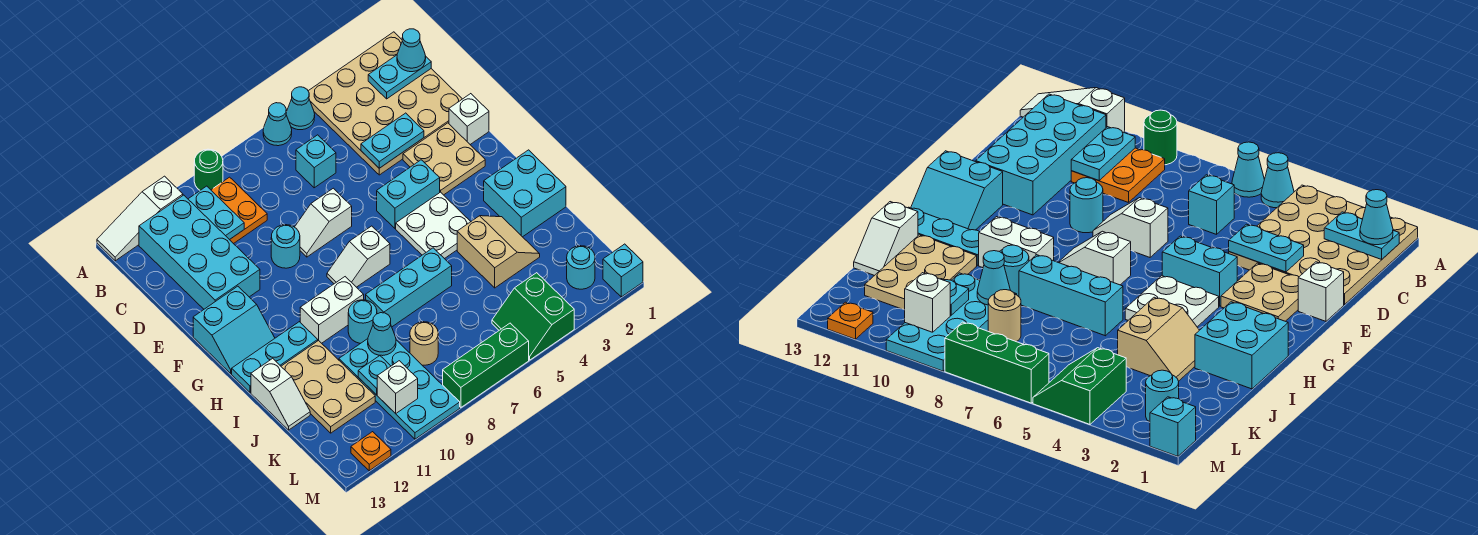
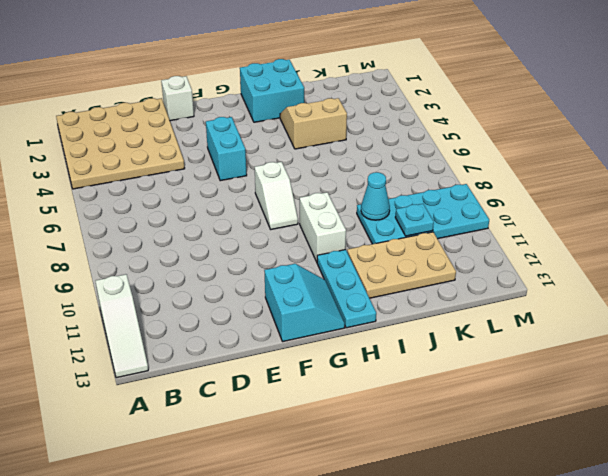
none -> cyan 1x1 cone [286,87,315,130]
none -> cyan 1x1 cone [263,103,292,146]
none -> green 1x1 round brick [194,149,223,190]
none -> orange 2x2 plate [211,177,267,244]

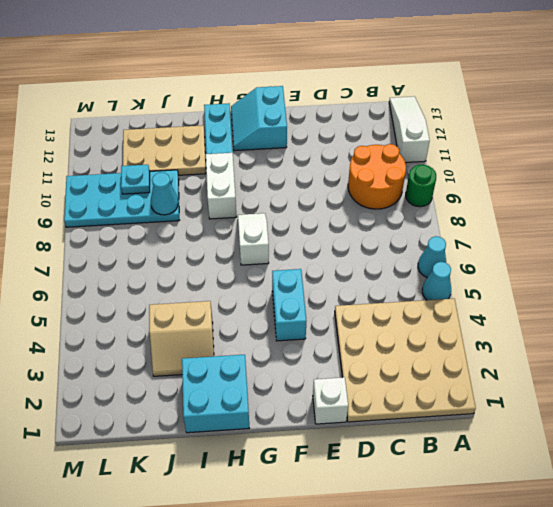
orange 2x2 round brick [348,144,406,209] -> orange 2x2 plate [211,177,267,244]
none -> cyan 2x4 brick [139,195,260,309]
none -> cyan 1x1 brick [296,135,336,188]
none -> tan 2x2 plate [403,123,485,195]
none -> white 1x2 slope [295,188,352,257]

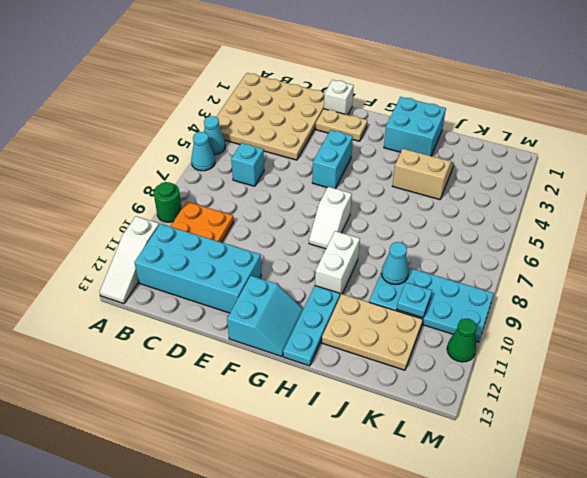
tan 1x2 plate [316,109,367,141] -> tan 2x2 plate [403,123,485,195]
green 1x1 cone [447,319,476,362] -> none
none -> white 1x2 slope [295,188,352,257]
none -> cyan 1x1 round brick [271,225,300,268]
none -> white 2x2 plate [396,192,471,259]
none -> cyan 1x3 brick [366,248,452,327]

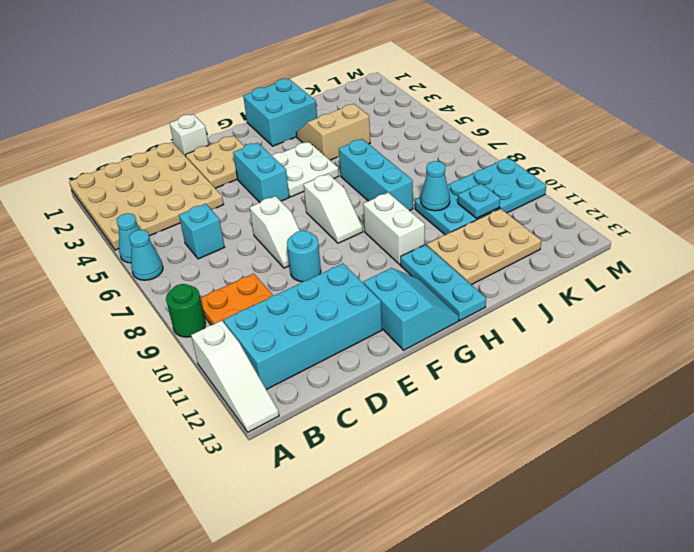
none -> cyan 1x1 round brick [348,300,377,343]
none -> white 1x2 slope [251,358,310,430]
none -> tan 1x1 round brick [410,322,438,365]
none -> cyan 1x1 round brick [567,246,595,289]

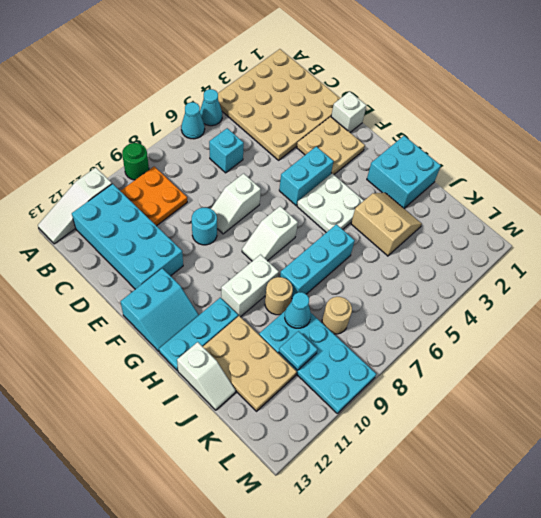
tan 1x1 round brick [265,277,293,315] -> cyan 1x1 round brick [348,300,377,343]
none -> cyan 1x1 round brick [567,246,595,289]
none -> green 2x2 slope [492,273,574,360]
none -> cyan 1x1 brick [603,244,643,297]
none -> green 1x3 brick [443,323,529,407]

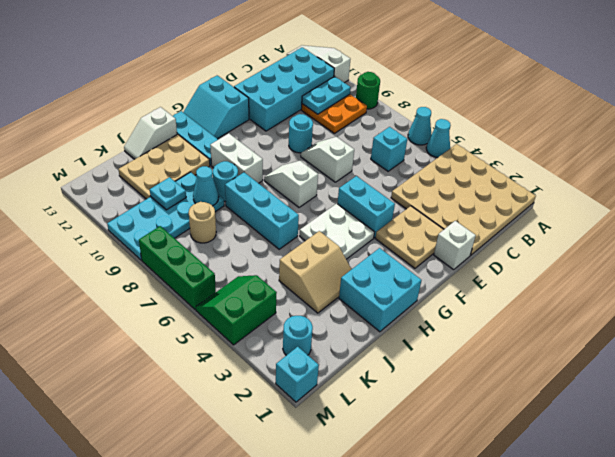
none -> orange 1x1 plate [351,432,391,471]
none -> cyan 1x2 plate [368,55,431,99]
none -> cyan 1x2 plate [361,113,424,168]
none -> white 1x1 brick [377,361,418,414]

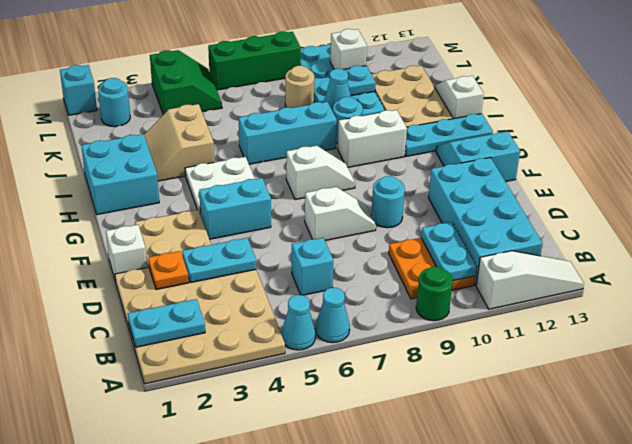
orange 1x1 plate [148,251,189,290] -> orange 1x1 plate moved to [351,432,391,471]
none -> cyan 1x1 cone [397,29,426,72]

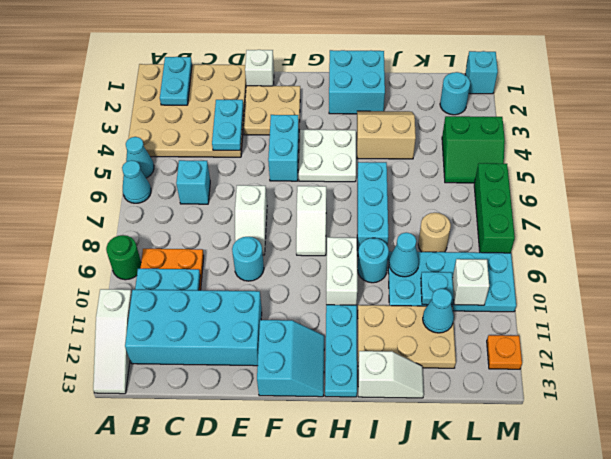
cyan 1x1 cone [423,289,454,333] -> cyan 1x1 cone moved to [397,29,426,72]

